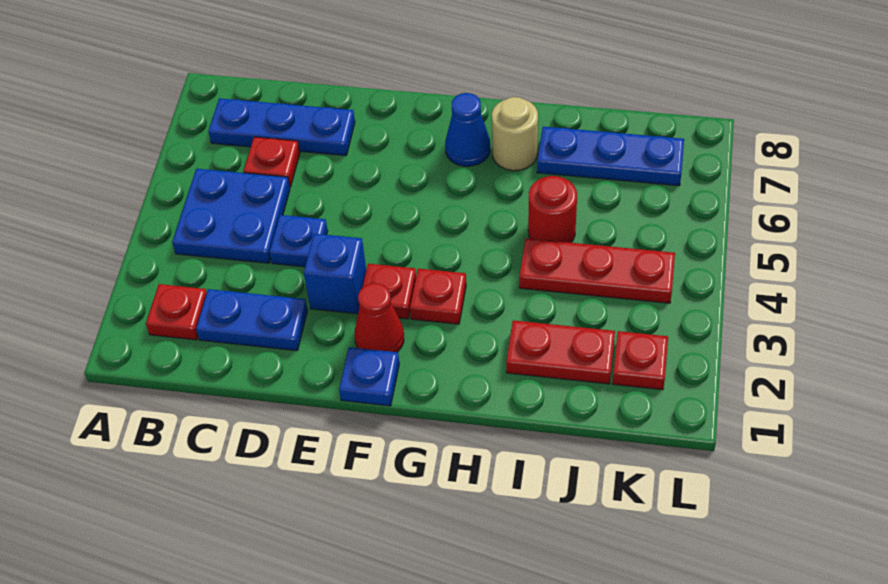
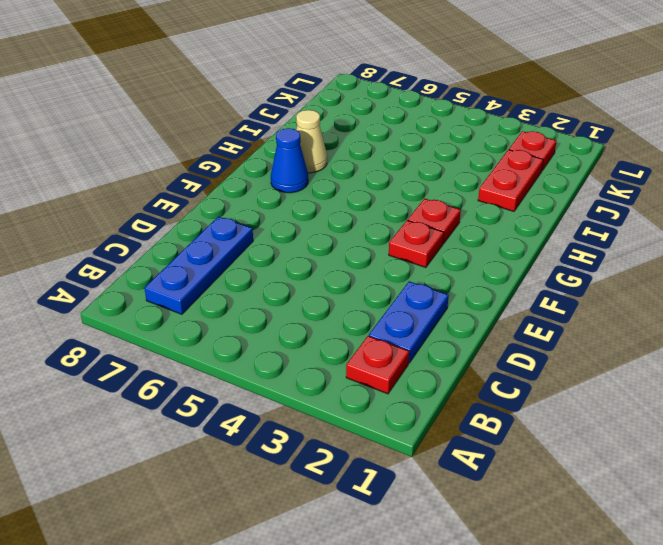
tan 1x1 cone [296,110,327,173] -> tan 1x1 round brick [492,97,538,171]
none -> blue 2x2 plate [172,169,290,263]
none -> red 1x1 plate [244,137,300,187]
none -> blue 1x1 plate [270,215,328,267]

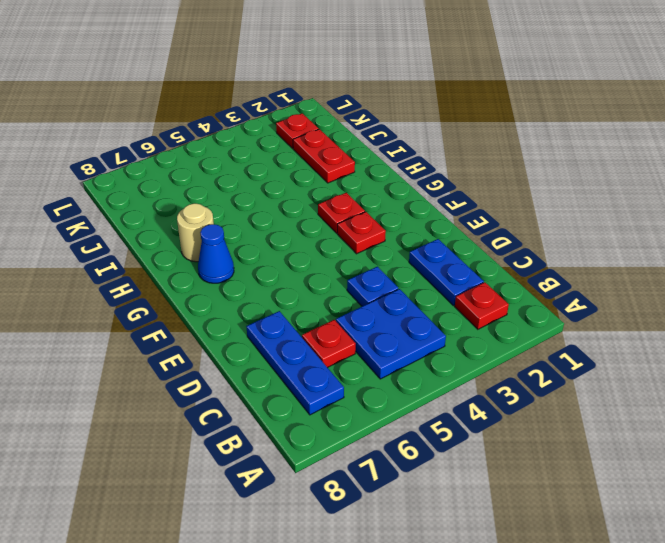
none -> blue 1x1 brick [304,234,366,314]
none -> blue 1x1 plate [339,347,399,406]
none -> red 1x1 cone [354,283,404,352]

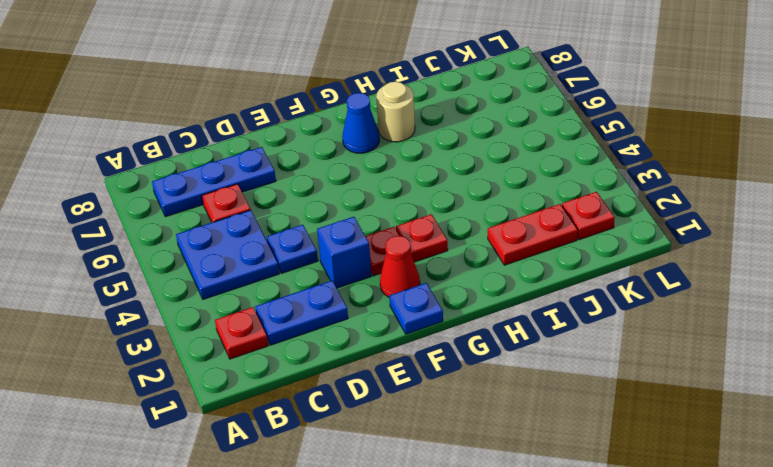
none -> red 1x3 plate [519,238,675,303]
none -> red 1x1 round brick [528,176,577,243]
none -> blue 1x3 plate [537,127,684,186]

